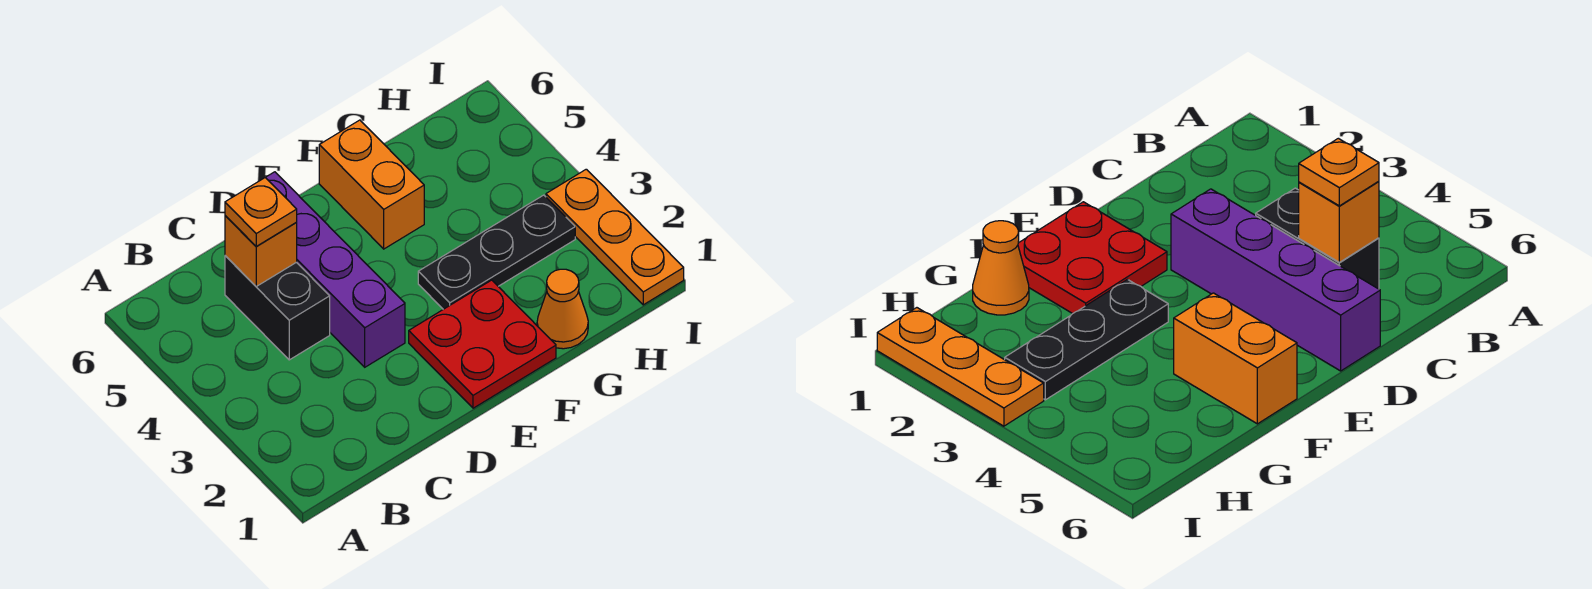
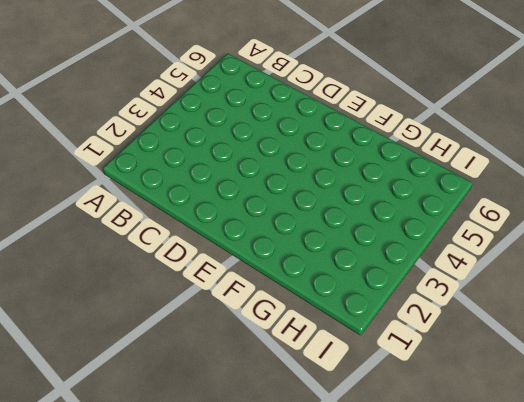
none -> black 1x2 brick [225,256,330,360]
none -> purple 1x4 brick [265,172,405,367]

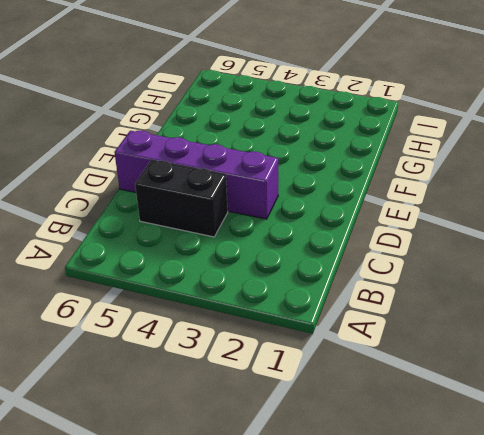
none -> red 2x2 plate [409,280,556,408]
none -> black 1x3 plate [418,195,575,309]

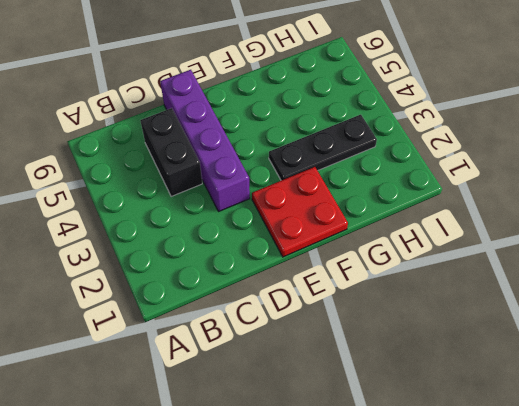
none -> orange 1x2 brick [319,120,424,249]
none -> orange 1x1 cone [537,269,588,349]

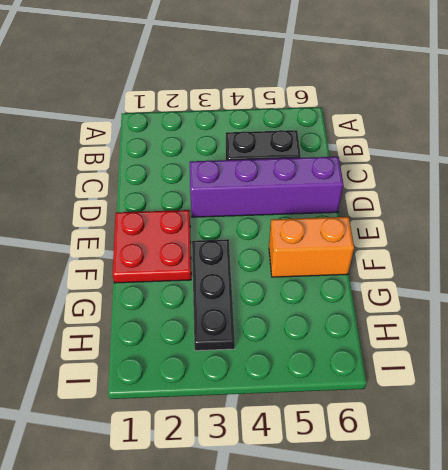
none -> orange 1x1 cone [537,269,588,349]
none -> orange 1x3 plate [546,169,684,305]

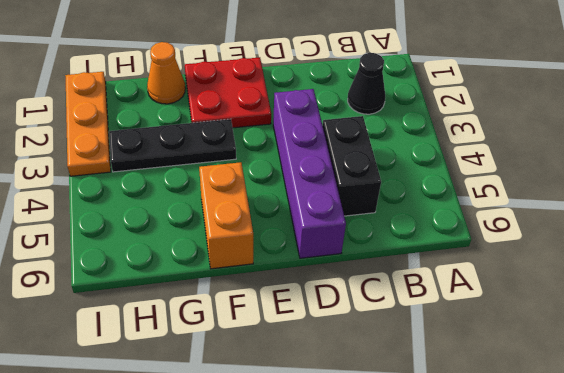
black 1x1 cone [348,53,385,114] -> none
none -> orange 1x1 brick [225,216,297,286]
none -> orange 1x1 plate [225,178,297,247]

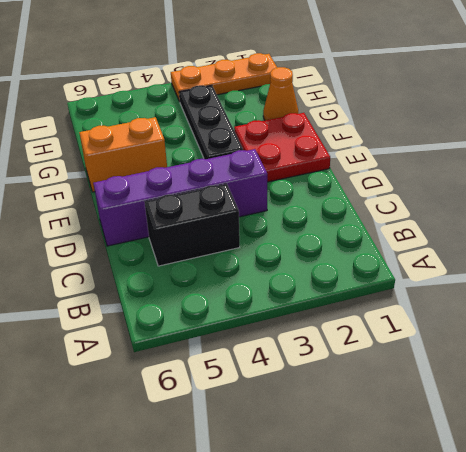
none -> orange 1x1 brick [225,216,297,286]
none -> orange 1x1 plate [225,178,297,247]

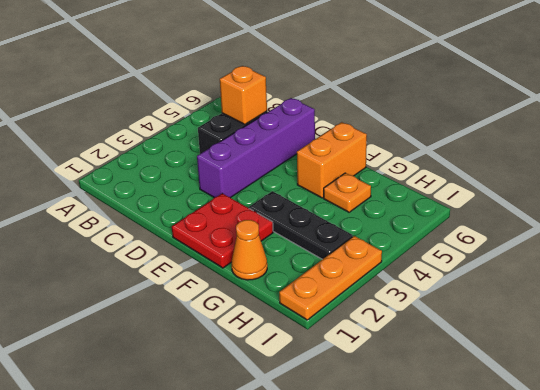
orange 1x1 plate [324,173,371,212] -> orange 1x1 plate moved to [225,178,297,247]

